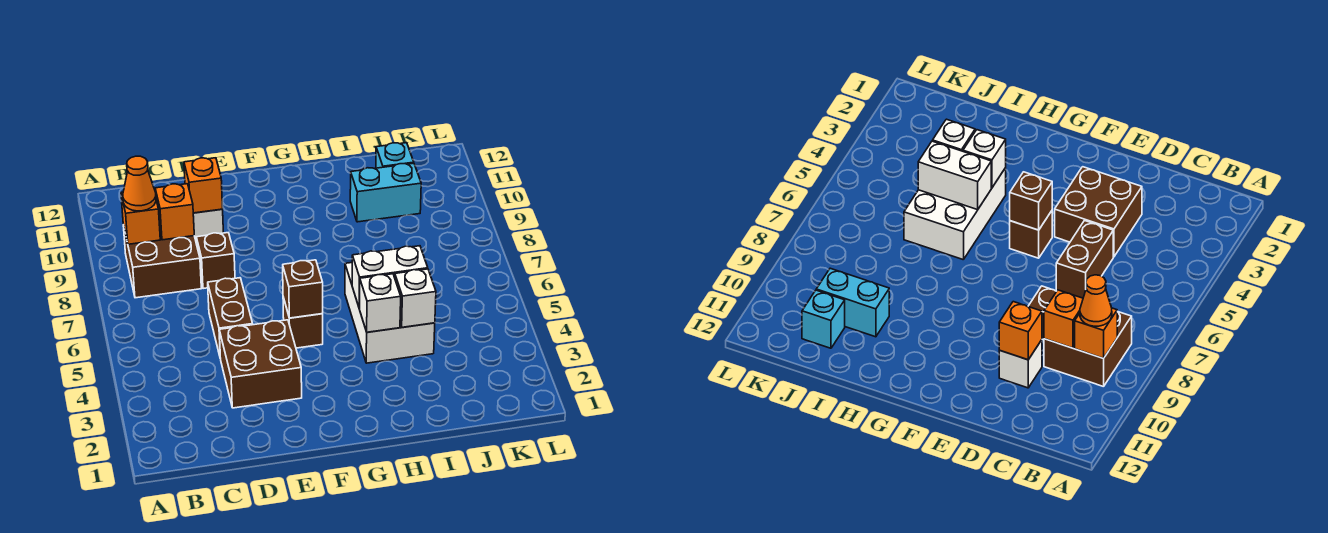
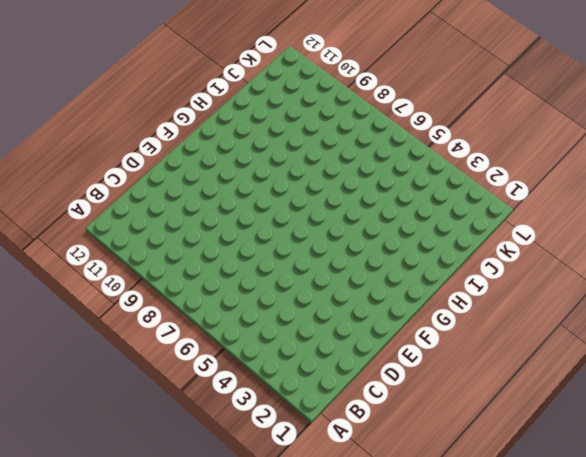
none -> brown 2x2 brick [123,225,201,298]
none -> brown 2x2 brick [219,320,302,408]
none -> brown 1x2 brick [208,278,253,356]

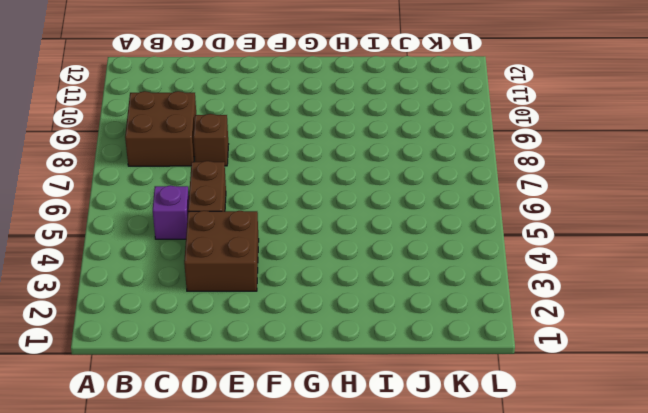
purple 1x1 brick [153,185,189,239] -> none
none -> white 1x1 brick [193,209,223,243]
none -> brown 1x1 brick [283,297,323,348]
none -> white 2x3 brick [345,263,435,363]

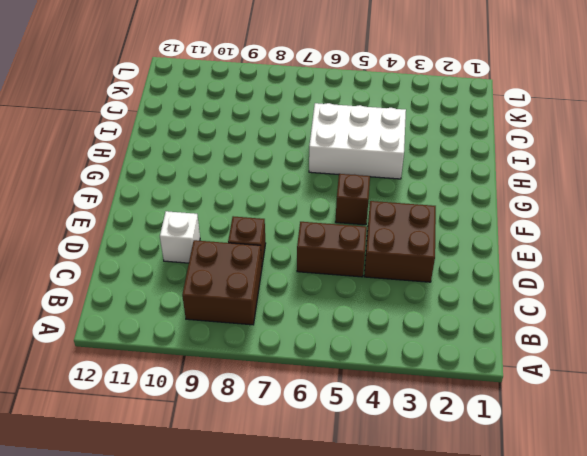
none -> cyan 1x2 brick [350,163,421,222]
none -> cyan 1x1 brick [376,143,414,168]
none -> orange 1x1 brick [121,192,160,244]

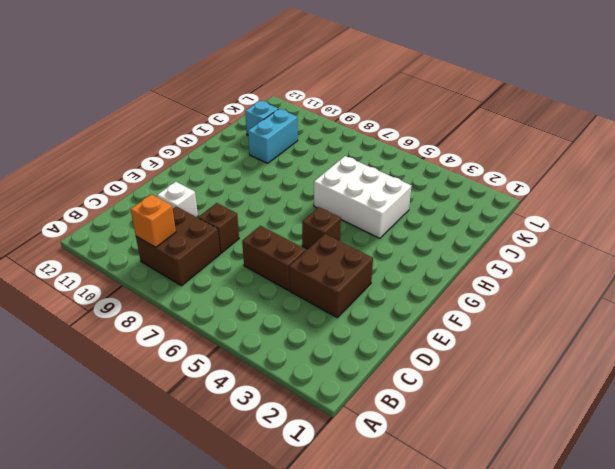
none -> orange 1x1 brick [155,184,194,240]
none -> orange 1x1 brick [184,158,223,213]
none -> brown 1x1 brick [283,260,323,318]

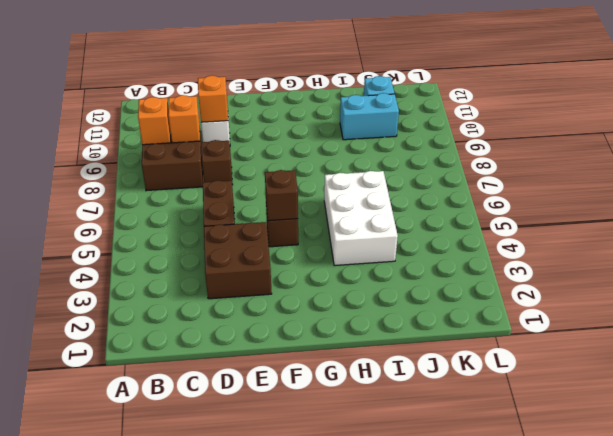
none -> white 1x1 brick [360,274,401,332]
none -> white 1x2 brick [352,246,428,308]
none -> white 1x1 brick [395,269,436,327]

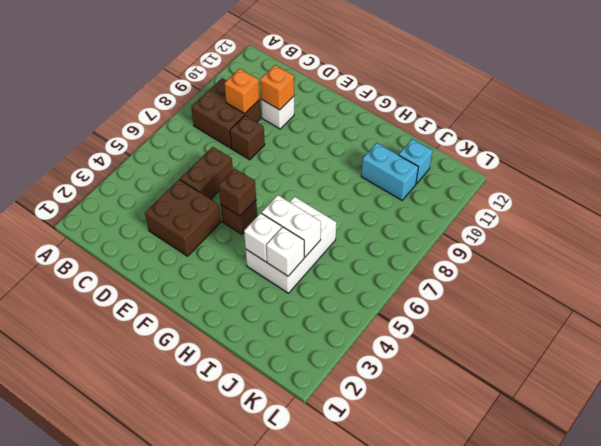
none -> orange 1x1 brick [121,192,160,244]
none -> orange 1x1 cone [123,156,156,211]

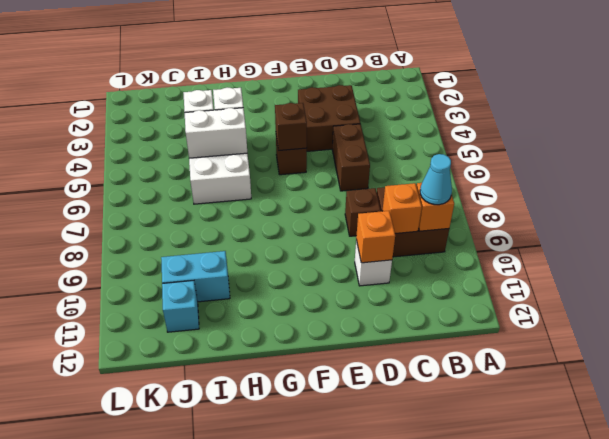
cyan 1x1 cone [420,154,452,205] -> orange 1x1 cone [123,156,156,211]

